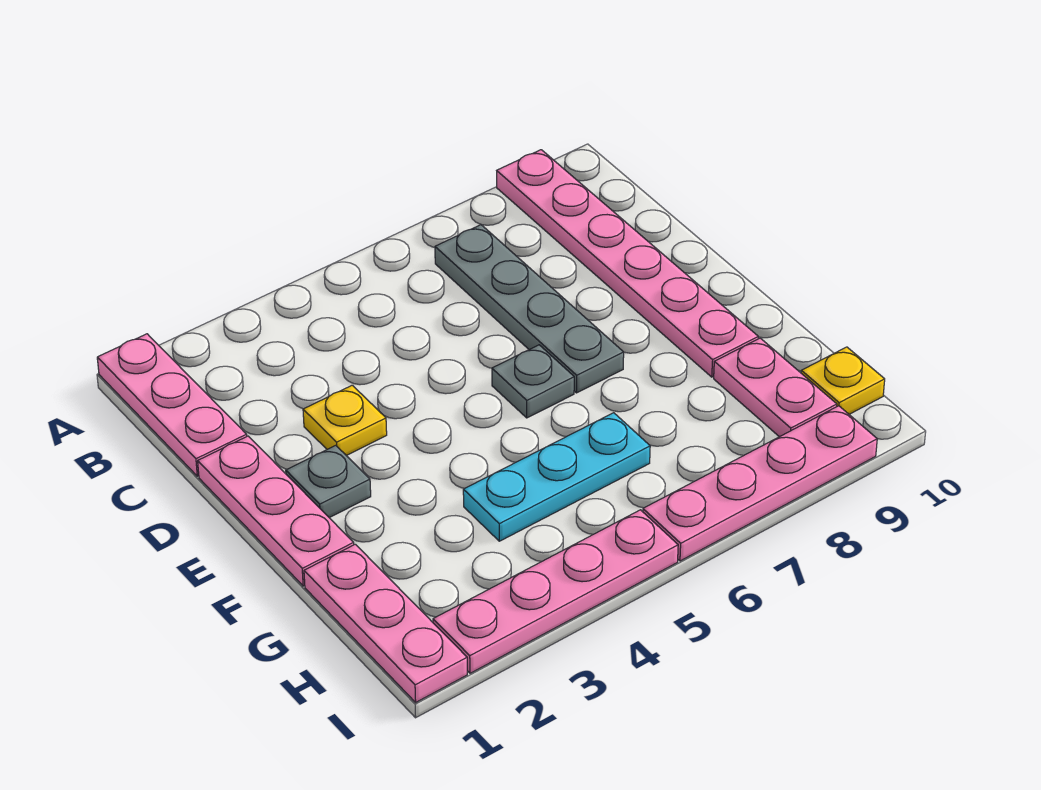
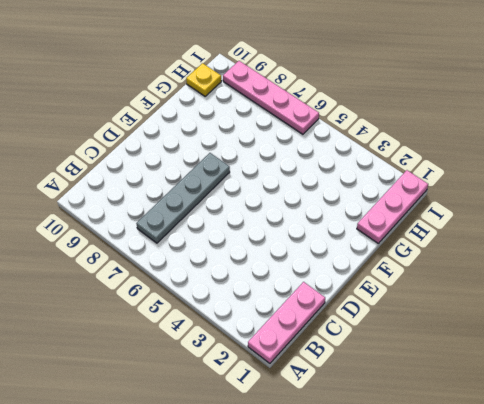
none -> pink 1x6 plate [497,150,758,377]
none -> pink 1x3 plate [198,436,354,586]
none -> yellow 1x1 plate [303,385,387,455]

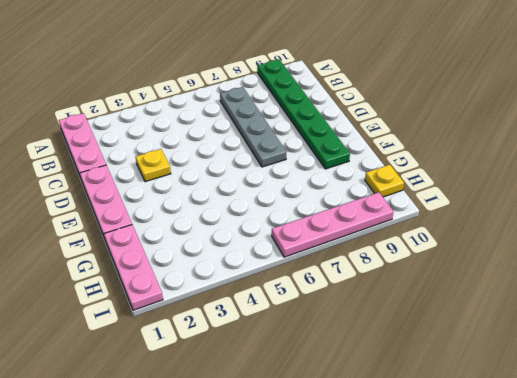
green 1x6 plate [257,60,350,169] -> pink 1x6 plate [497,150,758,377]
none -> grey 1x1 plate [286,445,371,518]
none -> grey 1x1 plate [492,345,574,418]
none -> cyan 1x3 plate [463,413,650,541]

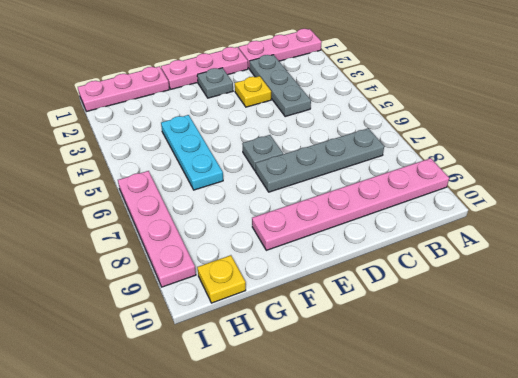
grey 1x3 plate [250,55,311,117] -> none
none -> pink 1x2 plate [714,338,837,437]
none -> pink 1x4 plate [433,510,678,673]

